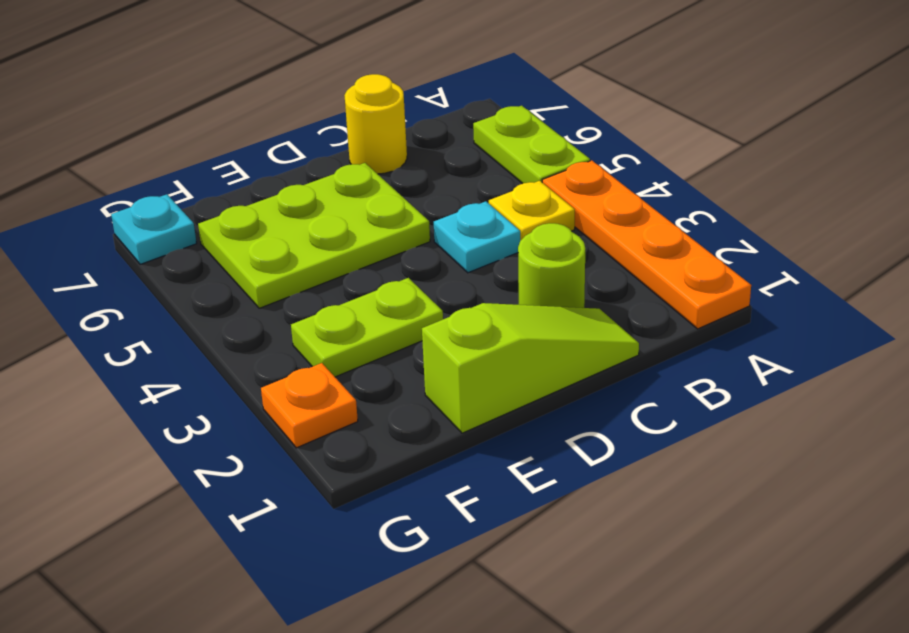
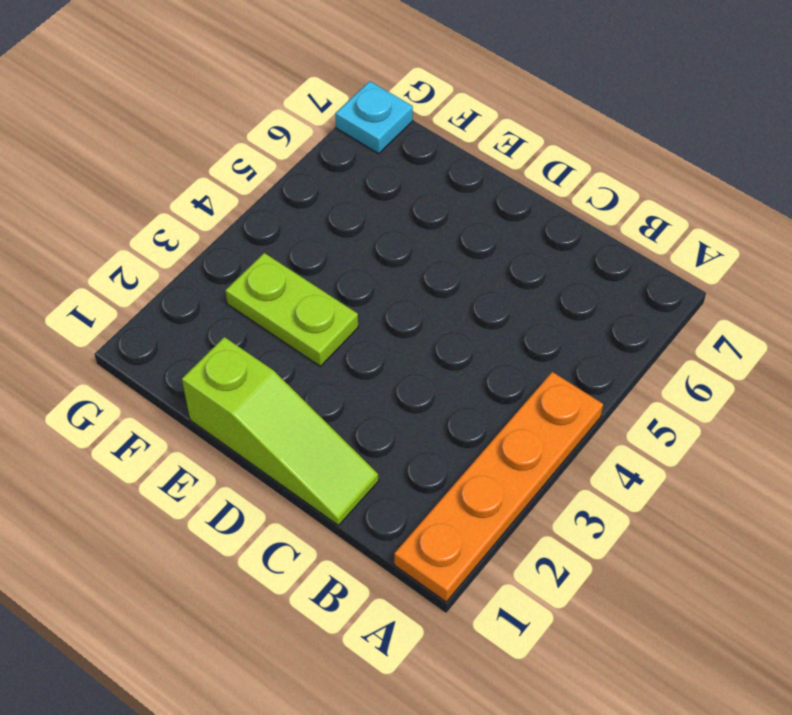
none -> lime 1x2 plate [473,106,590,184]
none -> yellow 1x1 plate [489,181,575,241]

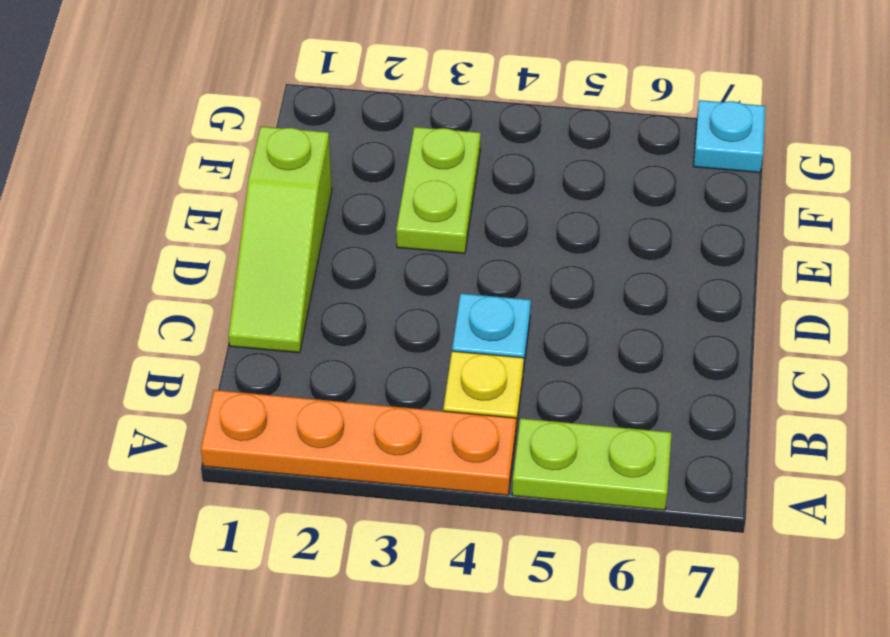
none -> lime 1x1 round brick [518,223,585,308]
none -> yellow 1x1 round brick [344,74,407,174]

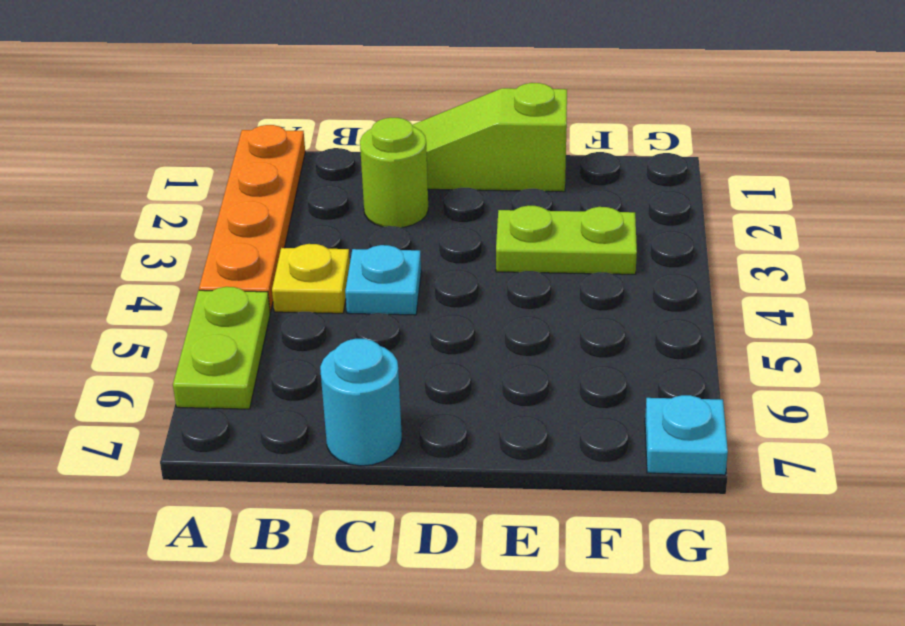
cyan 1x1 round brick [320,339,402,466] -> yellow 1x1 round brick [344,74,407,174]
none -> lime 2x3 plate [198,163,430,308]
none -> orange 1x1 plate [261,363,358,448]

